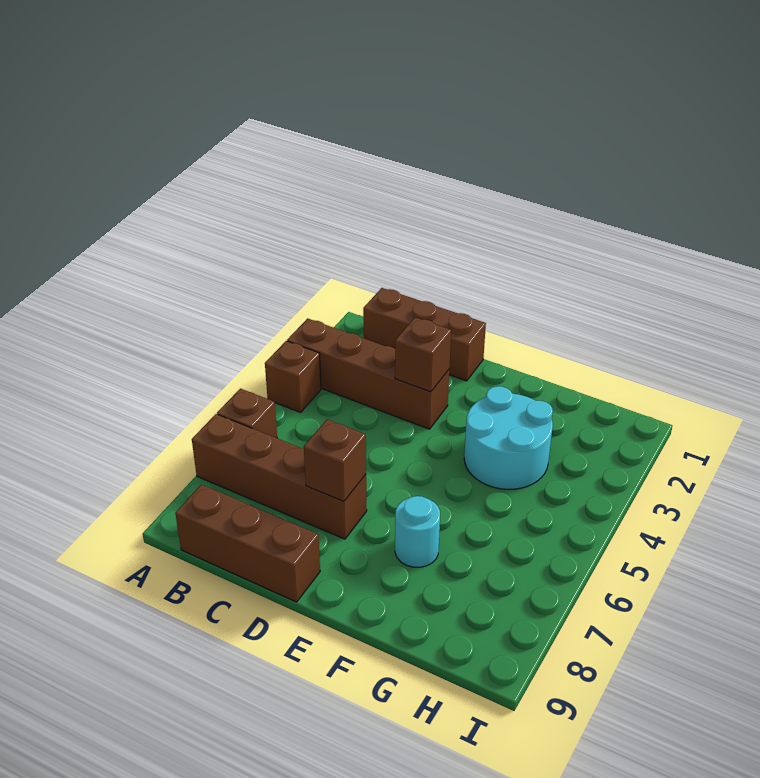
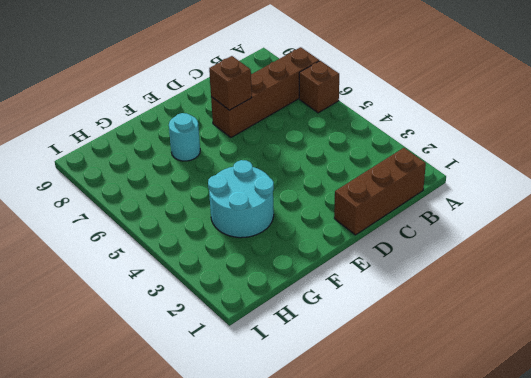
none -> brown 1x4 brick [287,318,449,429]
none -> brown 1x1 brick [265,341,321,412]

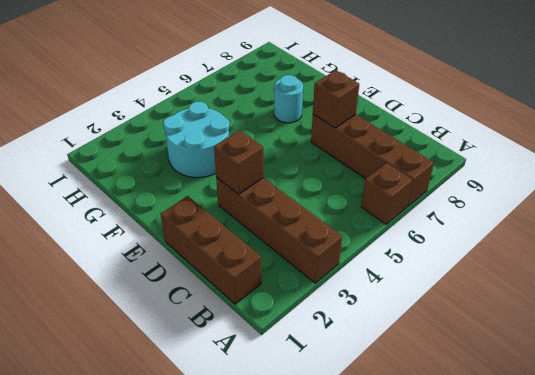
none -> brown 1x1 brick [265,341,321,412]
none -> brown 1x3 brick [175,484,320,602]

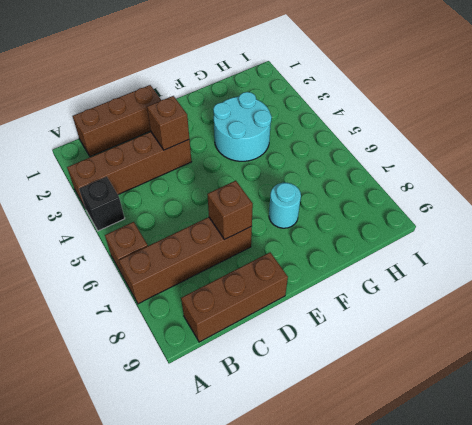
black 1x1 brick [79,177,125,231] -> brown 1x1 brick [265,341,321,412]

